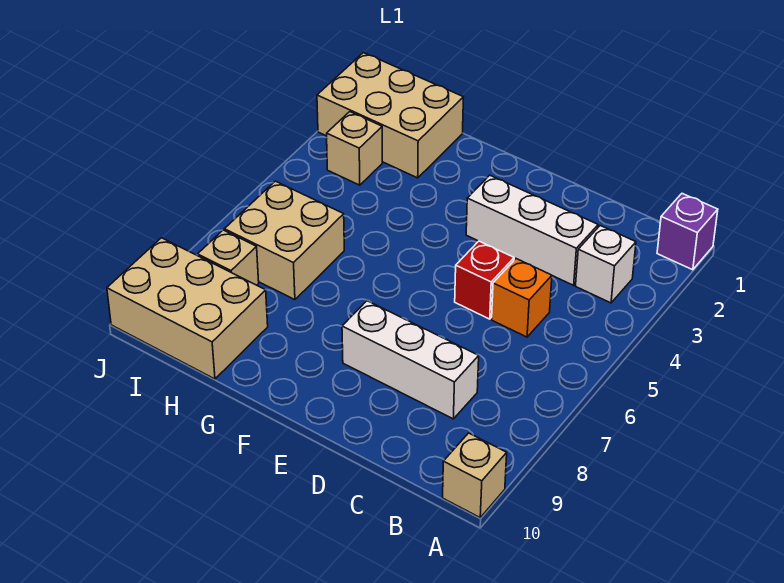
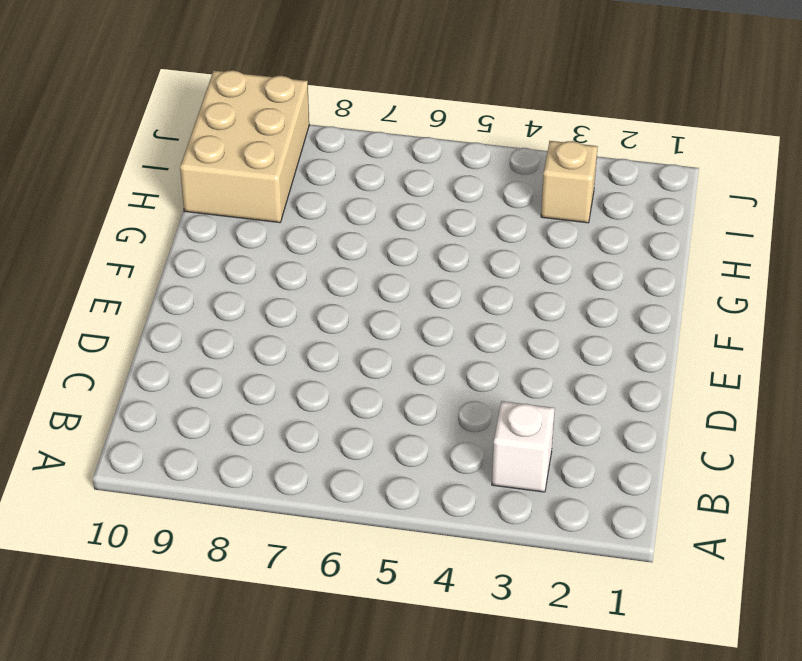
none -> purple 1x1 brick [657,194,718,270]
none -> tan 1x1 brick [443,433,507,517]
none -> white 1x3 brick [466,175,598,285]

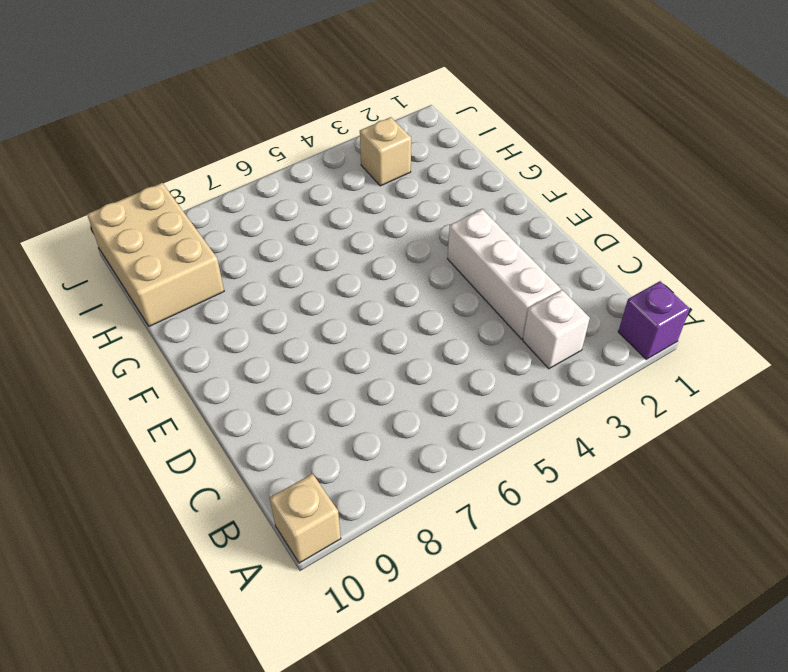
none -> orange 1x1 brick [492,259,552,337]
none -> white 1x3 brick [342,301,479,419]
none -> red 1x1 brick [455,241,514,319]

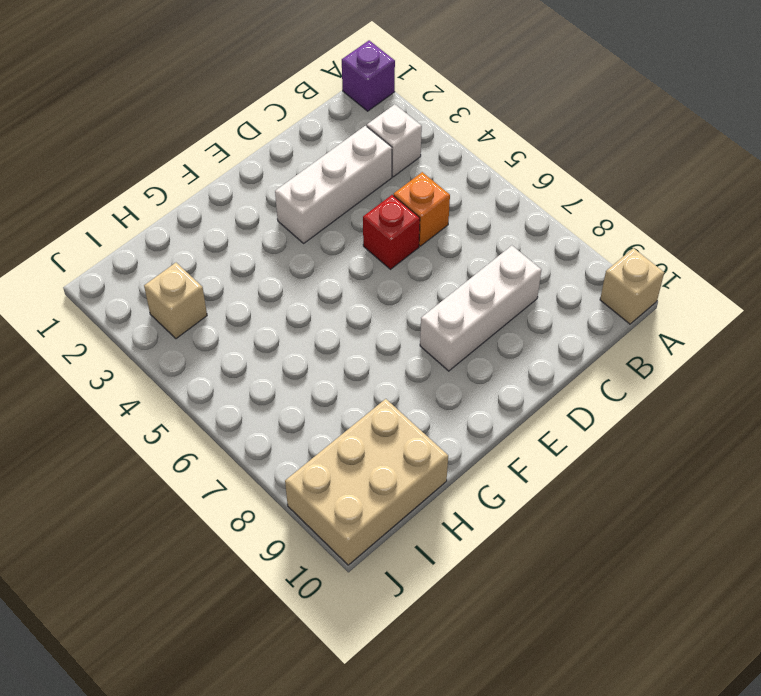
none -> tan 2x3 brick [317,53,463,178]
none -> tan 2x2 brick [224,181,344,300]
none -> tan 1x1 brick [198,230,259,285]

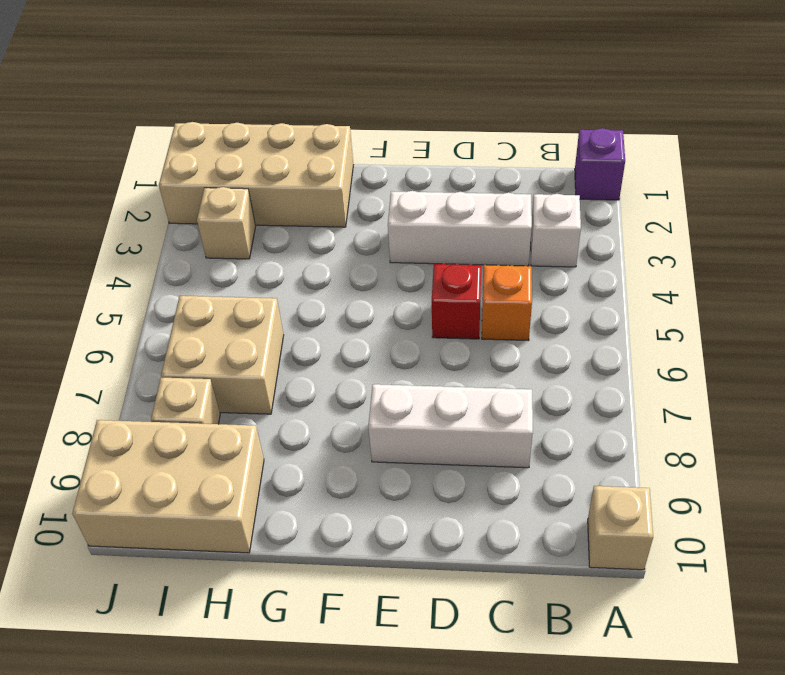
tan 2x4 brick [159,122,354,227] -> tan 2x3 brick [317,53,463,178]

